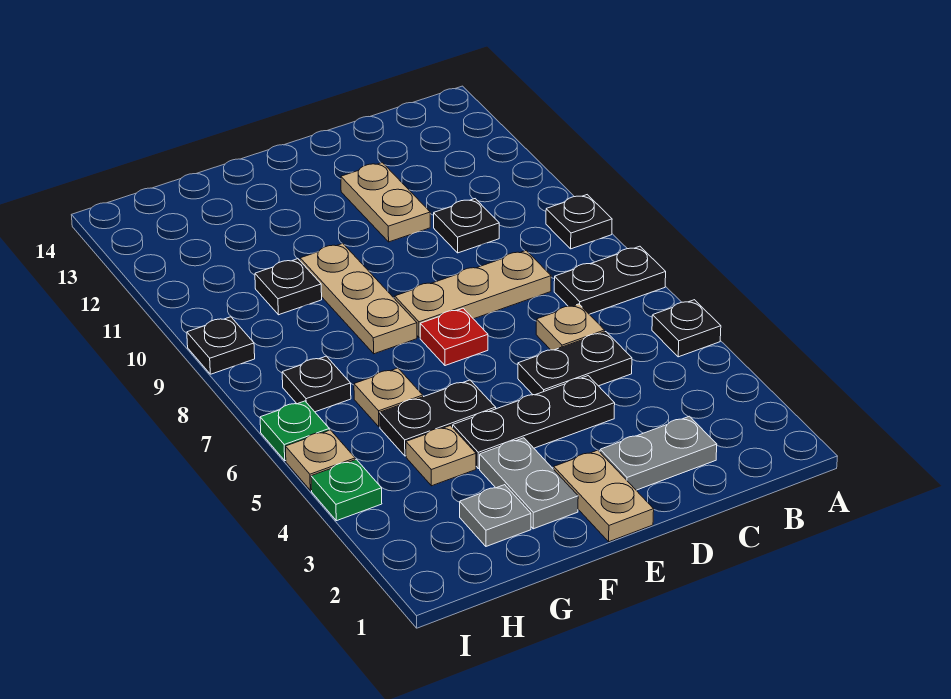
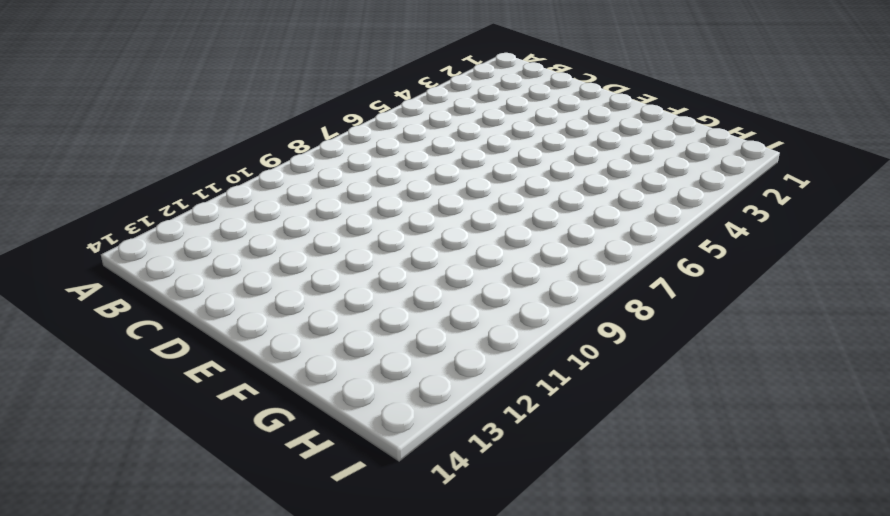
none -> black 1x1 plate [652,300,721,357]
none -> black 1x2 plate [554,246,666,314]
none -> black 1x1 plate [546,195,612,249]

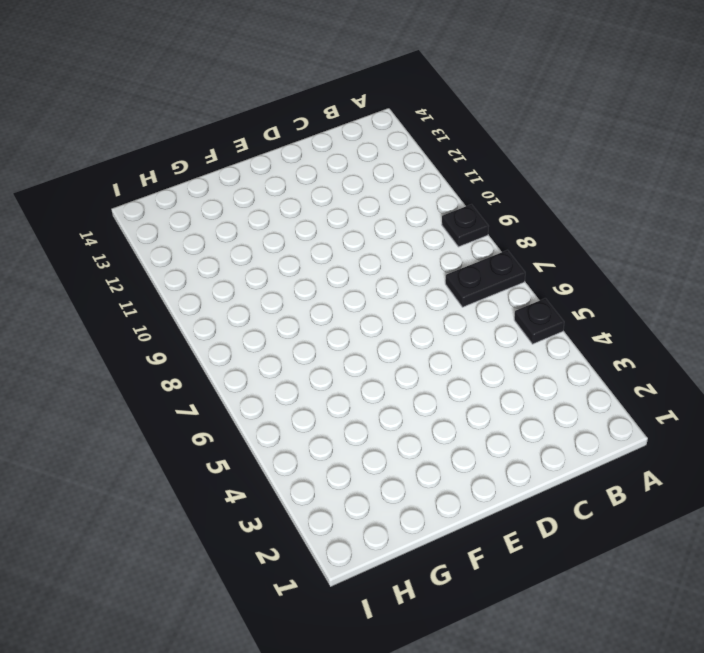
none -> grey 1x2 plate [600,416,717,490]
none -> black 1x2 plate [518,332,632,395]
none -> tan 1x1 plate [536,304,605,350]

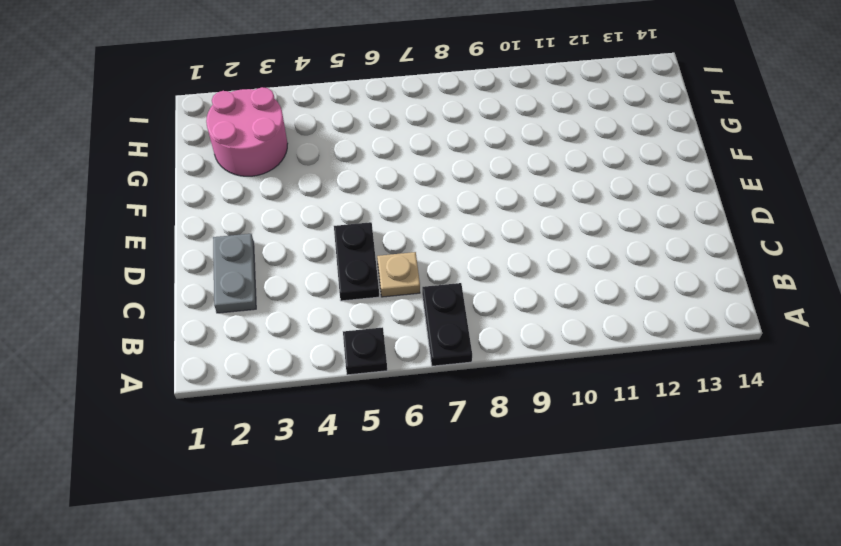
pink 2x2 round brick [206,87,288,176] -> grey 1x1 plate [460,485,531,546]
none -> black 1x1 plate [546,195,612,249]
none -> tan 1x3 plate [395,251,551,338]
none -> black 1x1 plate [434,199,499,253]

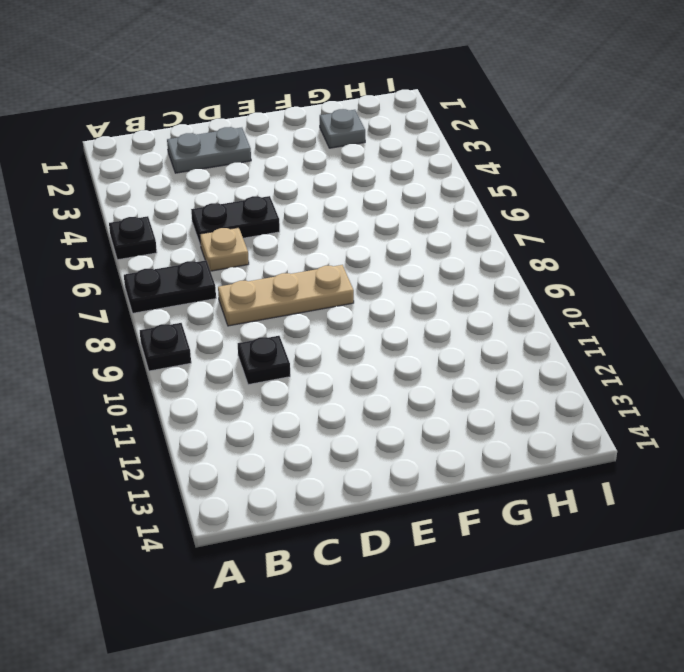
none -> black 1x3 plate [453,376,615,469]
none -> tan 1x2 plate [341,163,430,242]
none -> tan 1x2 plate [554,450,654,542]

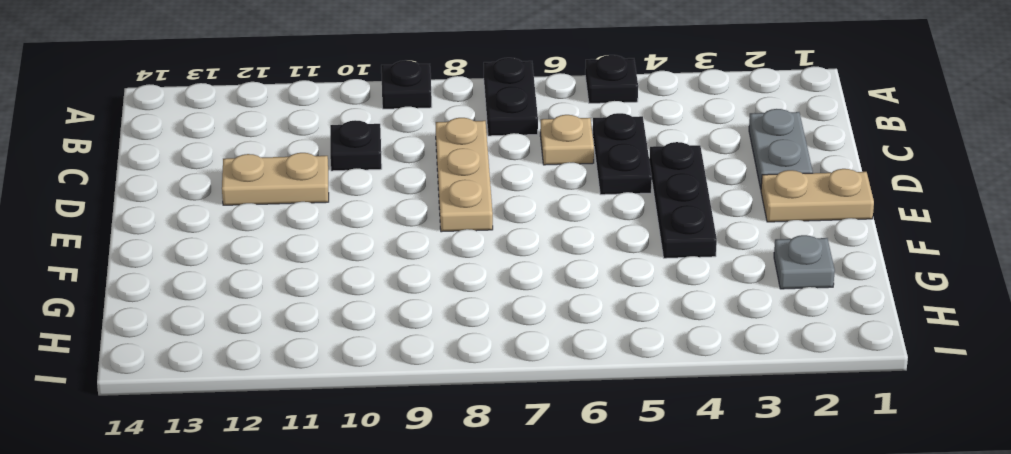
none -> red 1x1 plate [420,308,488,366]
none -> grey 1x2 plate [480,438,578,529]
none -> black 1x2 plate [380,380,496,456]

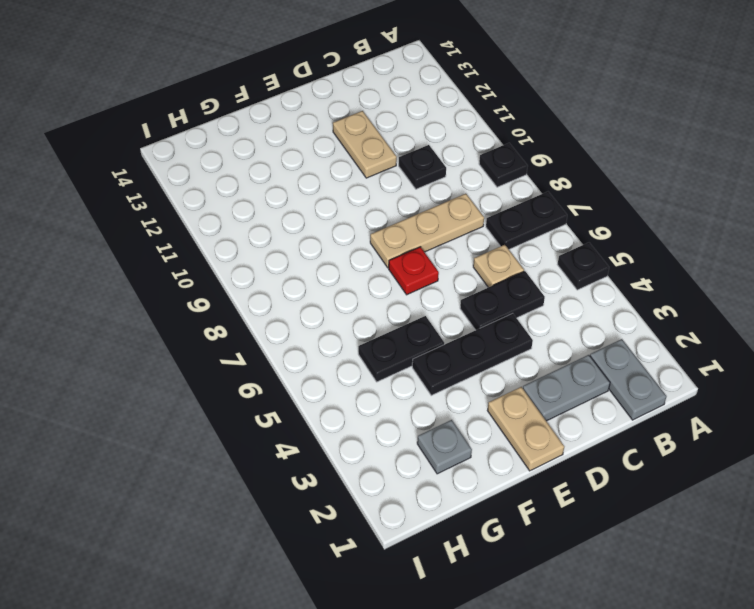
grey 1x2 plate [590,339,666,420] -> grey 1x2 plate moved to [480,438,578,529]
none -> tan 1x3 plate [300,244,417,354]
none -> tan 1x1 plate [406,425,476,486]
none -> tan 1x1 plate [354,368,423,427]

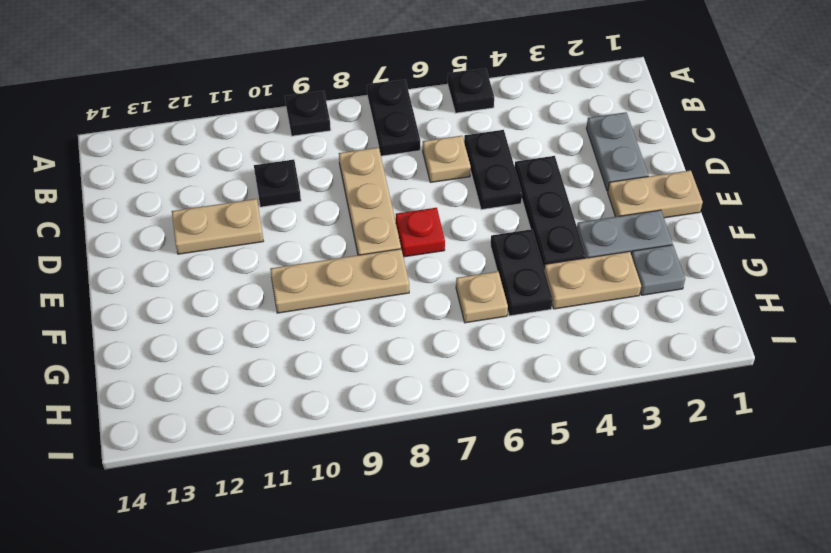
tan 1x2 plate [544,251,641,309] -> tan 1x1 plate [406,425,476,486]
none -> black 1x1 plate [255,259,322,315]
none -> black 1x1 plate [282,356,351,412]
none -> green 1x1 plate [311,459,382,521]

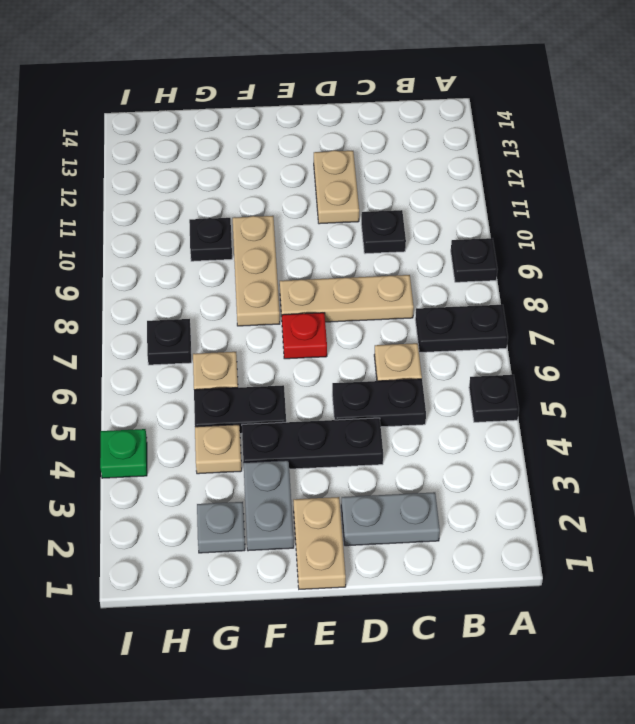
none -> tan 1x1 plate [285,430,355,490]
none -> green 1x1 plate [260,401,329,461]
none -> black 1x1 plate [187,317,255,374]

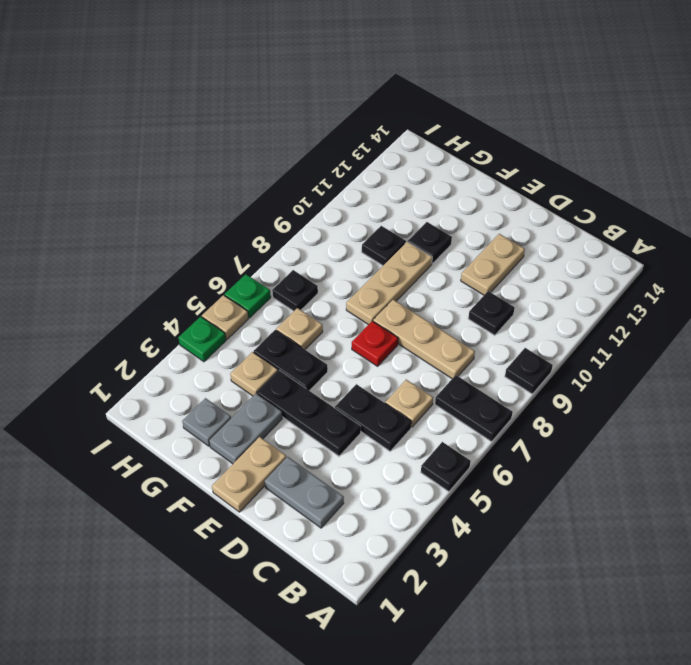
black 1x1 plate [408,222,452,264] -> black 1x1 plate moved to [187,317,255,374]

